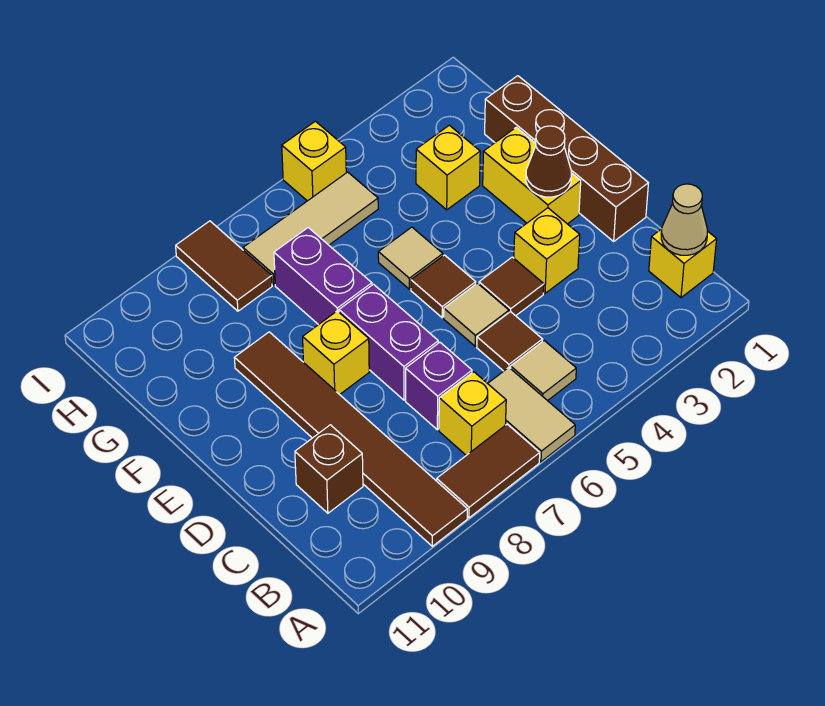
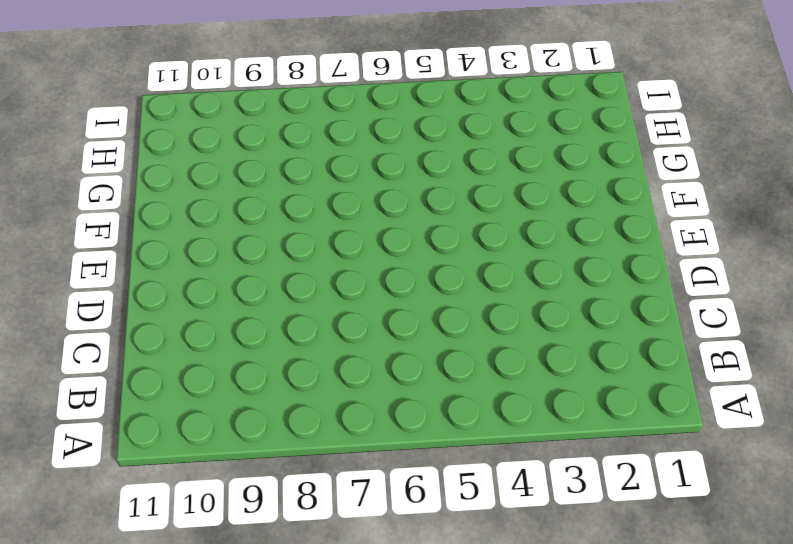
none -> tan 1x2 tile [488,368,575,462]
none -> brown 1x2 tile [437,424,540,518]
none -> brown 1x6 tile [235,332,467,546]

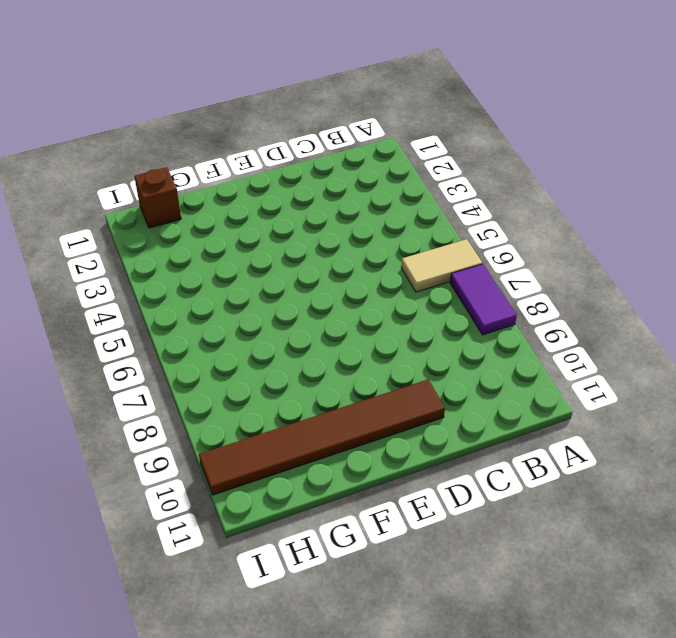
purple 1x2 tile [450,264,517,335] -> brown 1x2 tile [437,424,540,518]
brown 1x6 tile [199,379,445,495] -> brown 1x6 tile moved to [235,332,467,546]
brown 1x1 brick [134,167,181,228] -> brown 1x1 brick moved to [295,425,363,513]
none -> yellow 1x1 brick [649,229,717,298]
none -> tan 1x1 tile [511,341,576,401]
none -> yellow 1x1 brick [439,372,506,455]

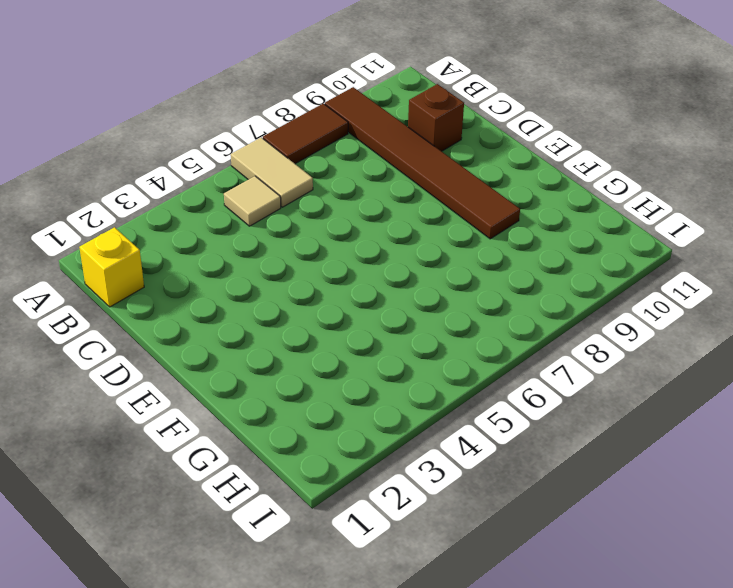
none -> yellow 1x1 brick [439,372,506,455]
none -> brown 1x1 tile [477,312,543,371]
none -> purple 1x1 brick [406,342,472,430]

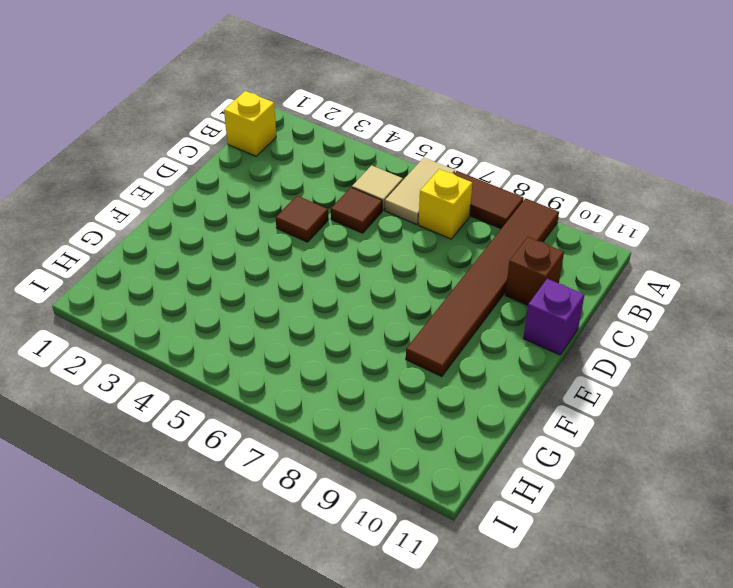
purple 1x1 brick [523,279,584,355] -> purple 1x1 brick moved to [406,342,472,430]
none -> brown 1x4 brick [485,76,648,241]
none -> yellow 1x1 brick [514,208,580,293]
none -> tan 1x1 tile [444,283,509,346]

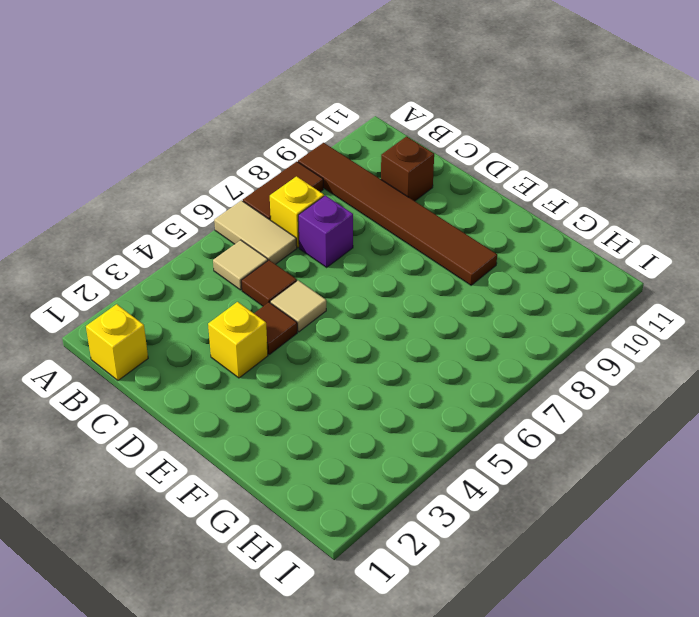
none -> brown 1x4 brick [485,76,648,241]
none -> purple 1x2 brick [339,284,438,400]
none -> yellow 1x2 brick [483,127,581,224]

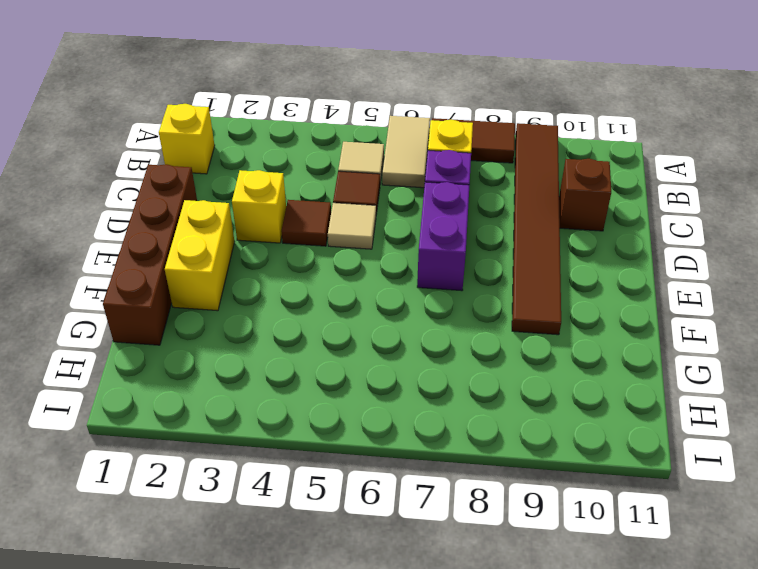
none -> brown 1x1 tile [411,255,476,318]
none -> yellow 1x1 brick [303,311,369,395]
none -> tan 1x1 tile [378,227,443,289]

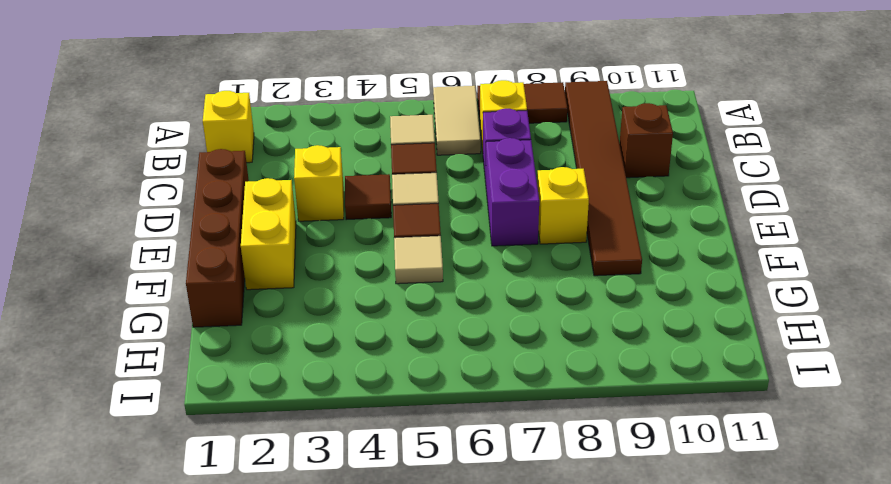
none -> purple 1x2 brick [274,228,372,325]
none -> yellow 1x1 brick [416,125,480,210]
none -> tan 1x3 tile [243,172,378,285]

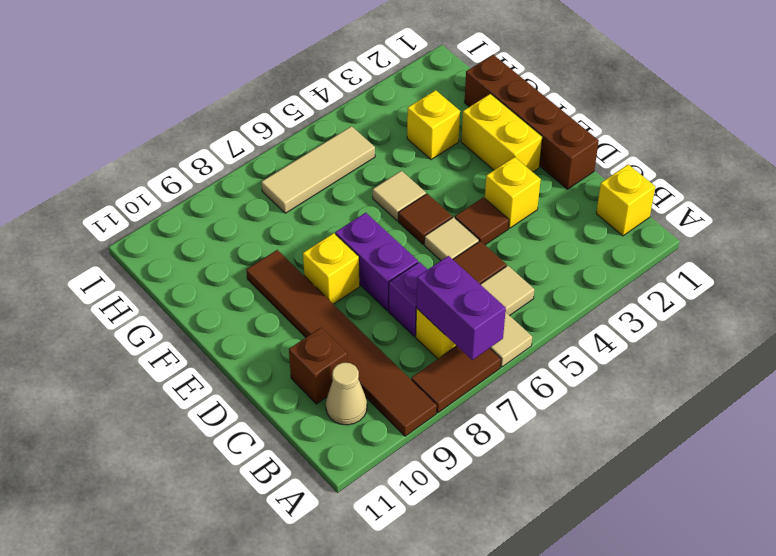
purple 1x2 brick [416,256,506,360] -> purple 1x2 brick moved to [274,228,372,325]
tan 1x1 cone [326,363,367,425] -> tan 1x1 cone moved to [661,184,707,255]
none -> brown 1x2 tile [176,221,272,311]
none -> yellow 1x1 brick [282,121,346,201]
none -> brown 1x1 cone [526,126,571,197]

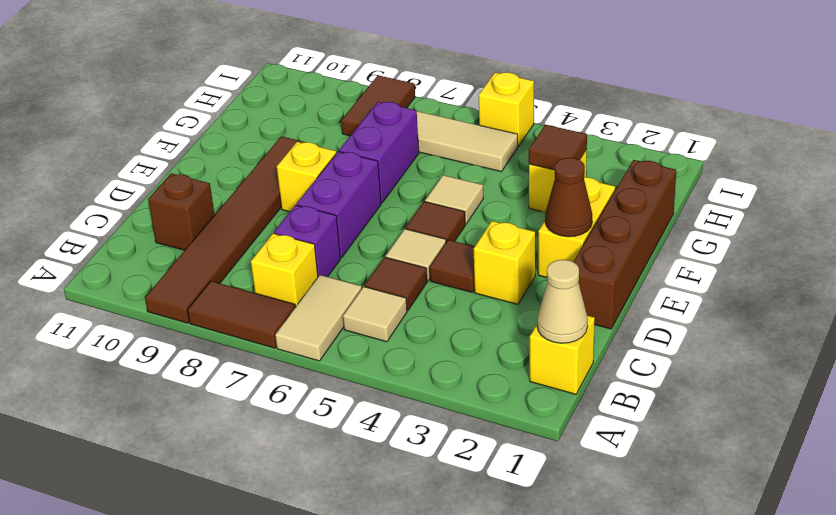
brown 1x1 tile [529,125,587,170] -> none

